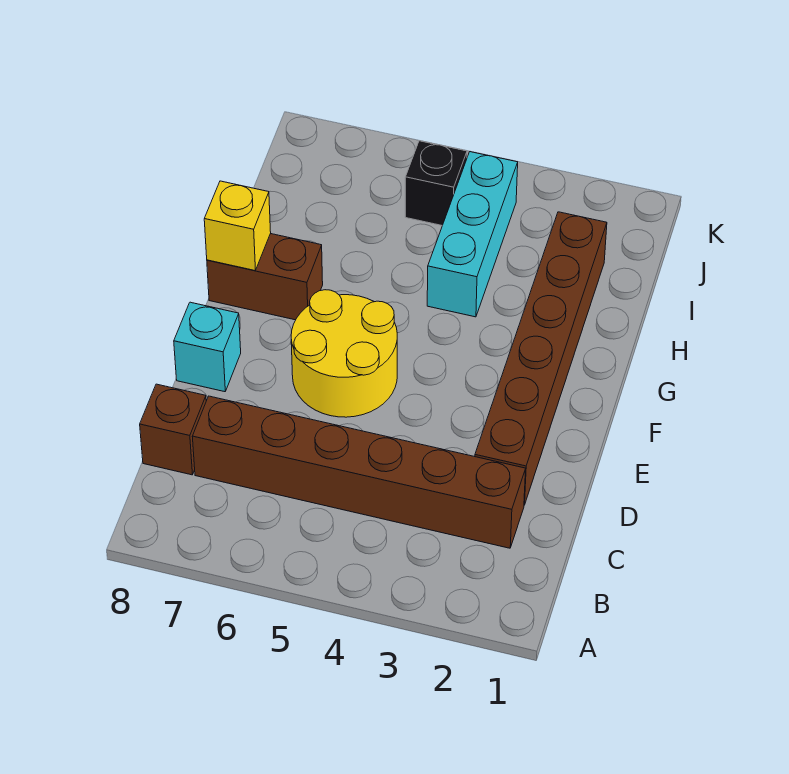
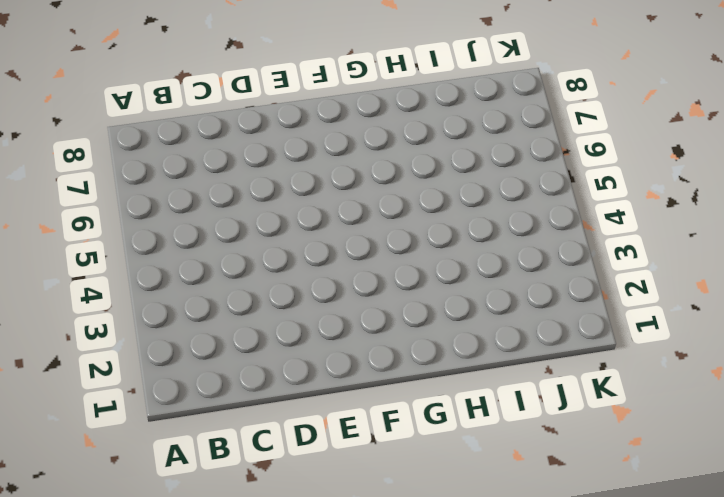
none -> brown 1x6 brick [192,396,526,548]
none -> brown 1x1 brick [140,384,206,475]

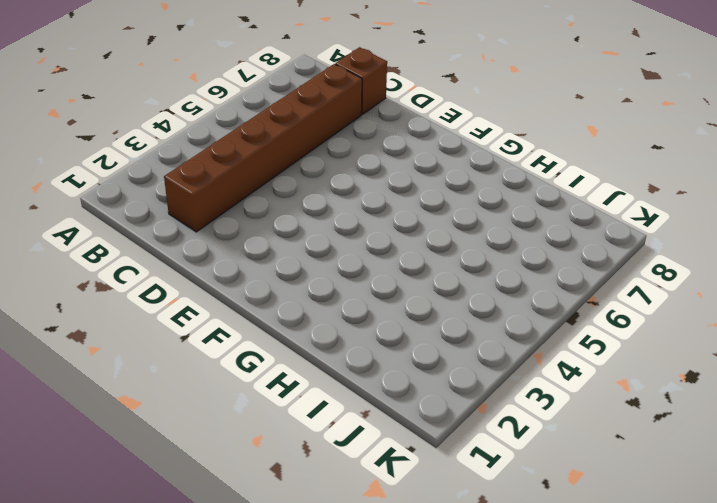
none -> brown 1x6 brick [475,212,607,505]
none -> yellow 2x2 round brick [291,290,397,417]

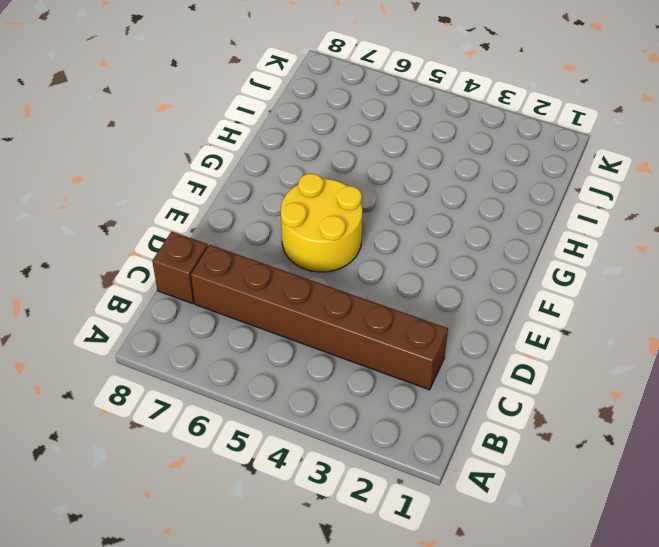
none -> brown 1x6 brick [475,212,607,505]
none -> cyan 1x1 brick [174,302,241,392]

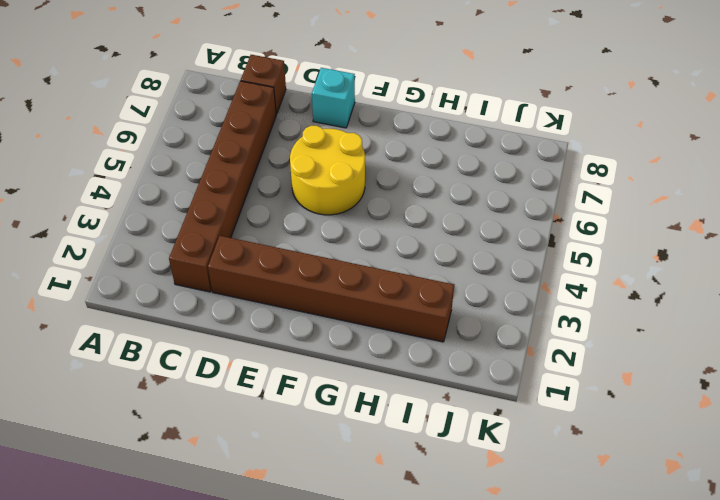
none -> brown 1x2 brick [207,234,323,320]
none -> cyan 1x3 brick [427,152,518,317]

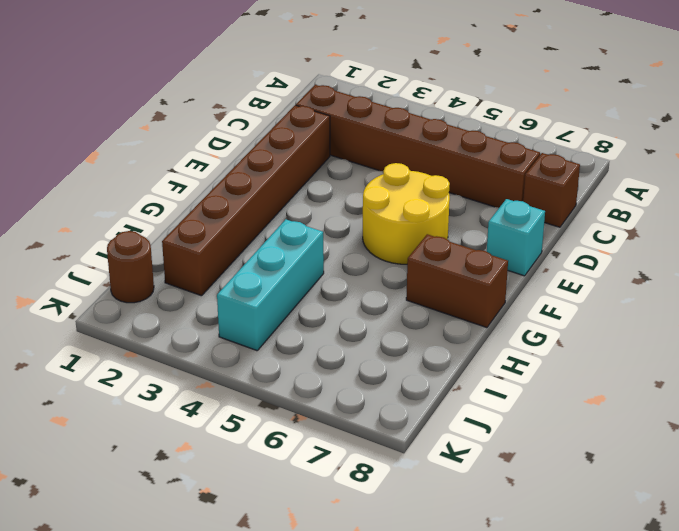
brown 1x1 round brick [107,231,154,303] -> none
none -> black 1x1 brick [405,141,467,226]
none -> yellow 1x1 brick [204,181,271,270]

